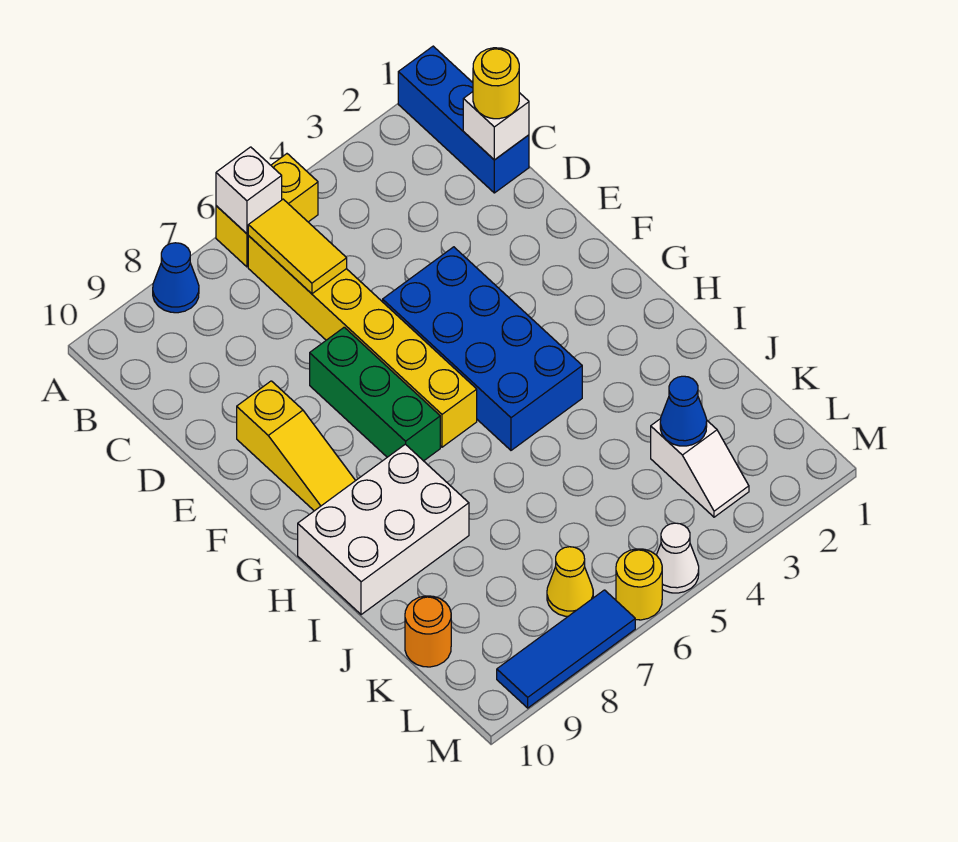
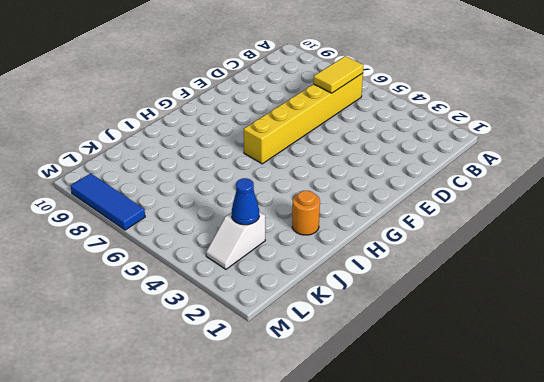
orange 1x1 round brick [292,191,320,235] -> orange 1x1 round brick moved to [405,596,451,667]
none -> blue 1x3 brick [398,46,529,193]
none -> yellow 1x2 brick [216,154,318,267]
none -> blue 1x1 cone [153,243,199,313]

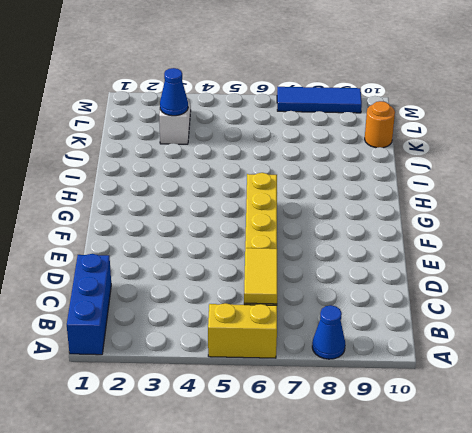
none -> blue 2x4 brick [383,247,582,450]
none -> green 1x3 brick [310,327,440,461]
none -> yellow 1x3 slope [237,381,356,511]

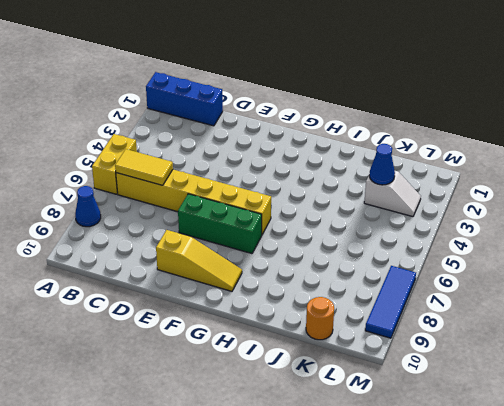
none -> blue 2x4 brick [383,247,582,450]
none -> white 2x3 brick [298,444,469,615]
none -> yellow 1x1 cone [547,547,593,616]

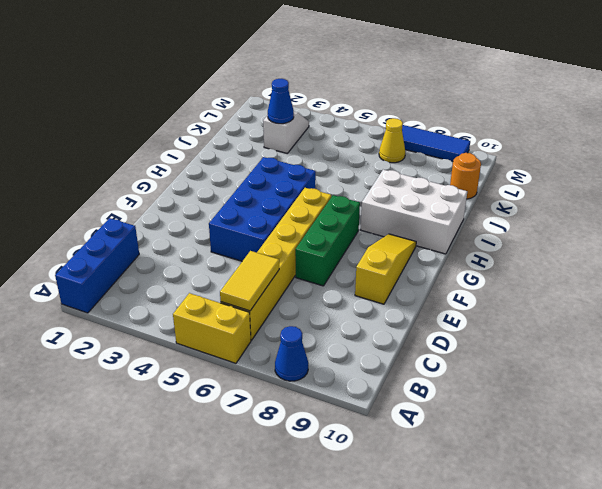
none -> white 1x1 cone [657,523,699,593]
none -> yellow 1x1 round brick [616,549,662,620]
none -> white 1x1 brick [216,147,282,234]

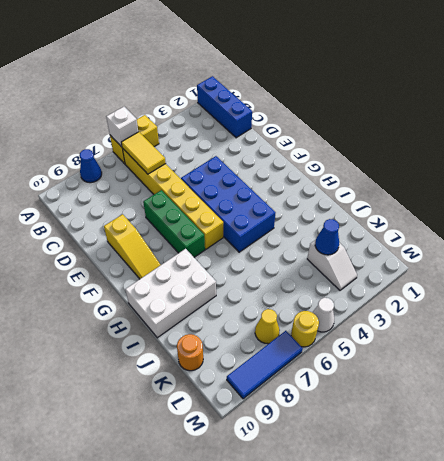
none -> white 1x1 brick [463,92,529,160]
none -> yellow 1x1 round brick [473,48,519,119]

